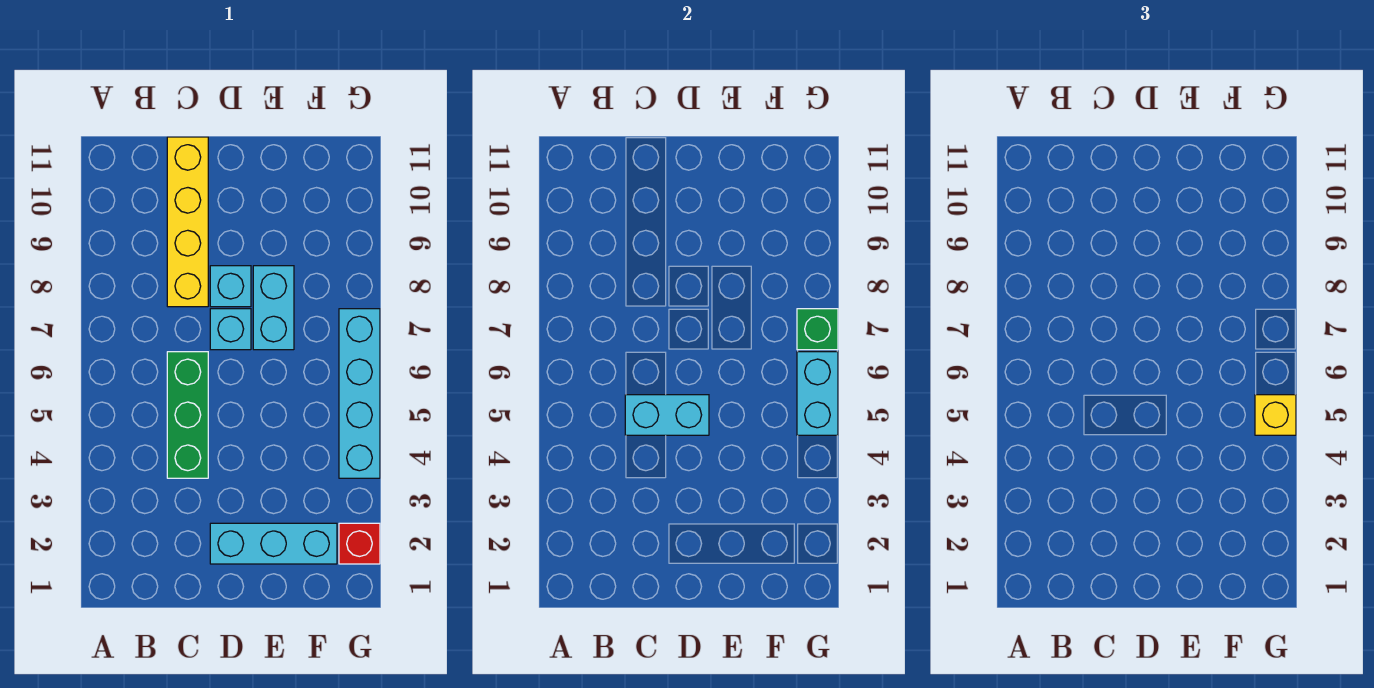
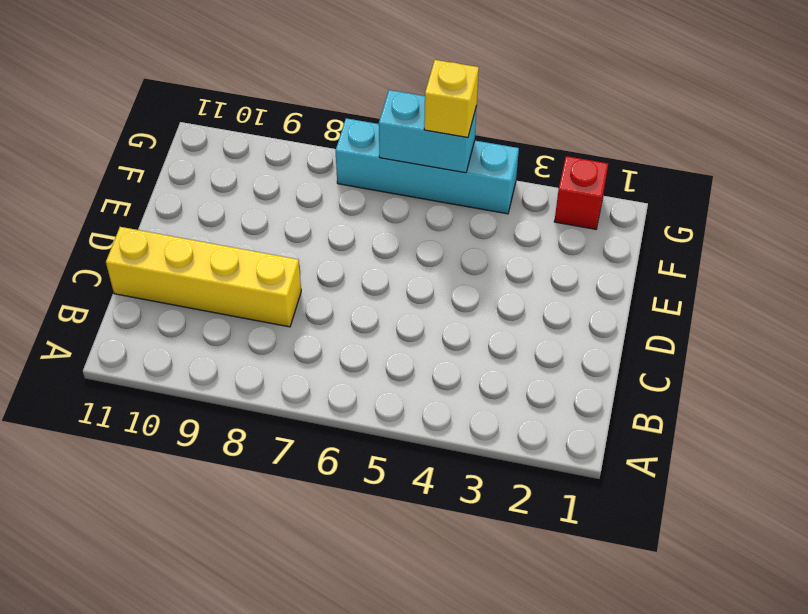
none -> green 1x3 brick [167,352,208,478]
none -> cyan 1x3 brick [210,523,337,564]
none -> cyan 1x1 brick [210,309,251,350]

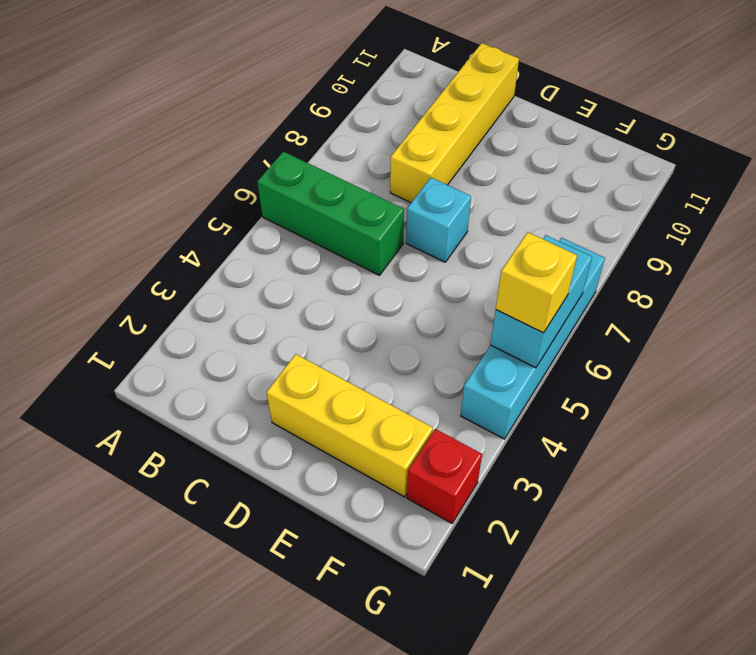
green 1x3 brick [257,152,404,275] -> green 1x3 brick turned to [167,352,208,478]
yellow 1x3 brick [267,354,433,497] -> cyan 1x3 brick [210,523,337,564]
none -> cyan 1x1 brick [210,266,251,307]
none -> cyan 1x2 brick [253,266,294,350]
none -> cyan 1x2 brick [625,395,709,435]

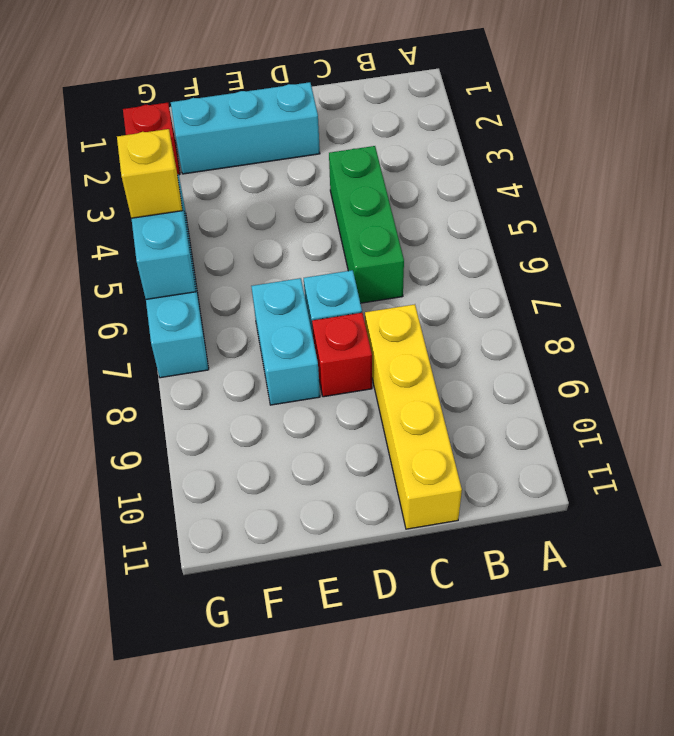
red 1x1 brick [312,313,372,397] -> cyan 1x1 brick [210,266,251,307]
none -> cyan 1x2 brick [625,395,709,435]
none -> green 1x1 brick [797,309,838,350]

